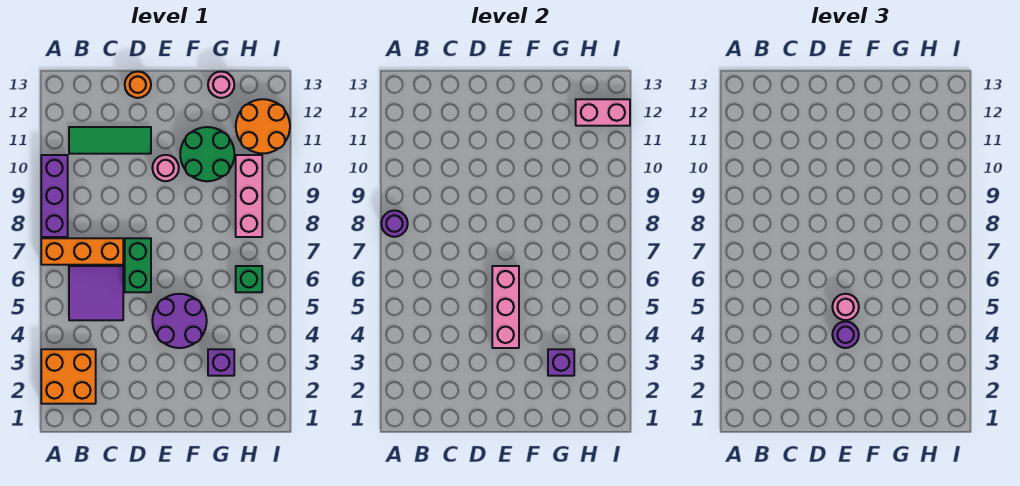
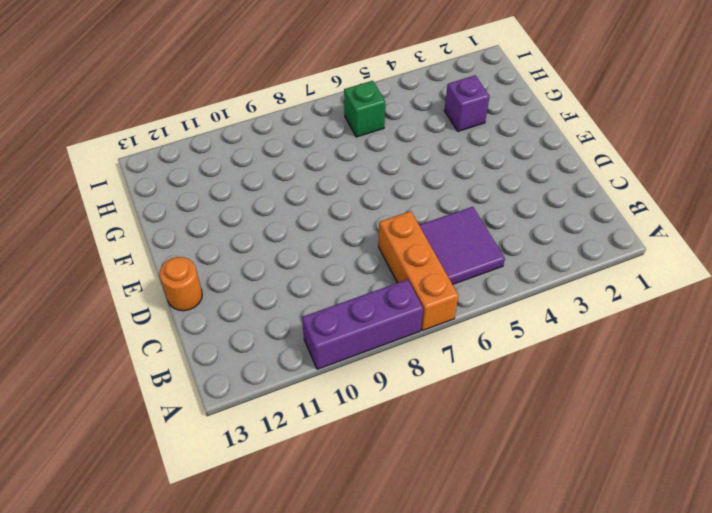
none -> orange 2x2 brick [41,349,96,404]
none -> green 1x3 tile [69,127,151,154]
none -> green 1x2 brick [125,238,151,292]

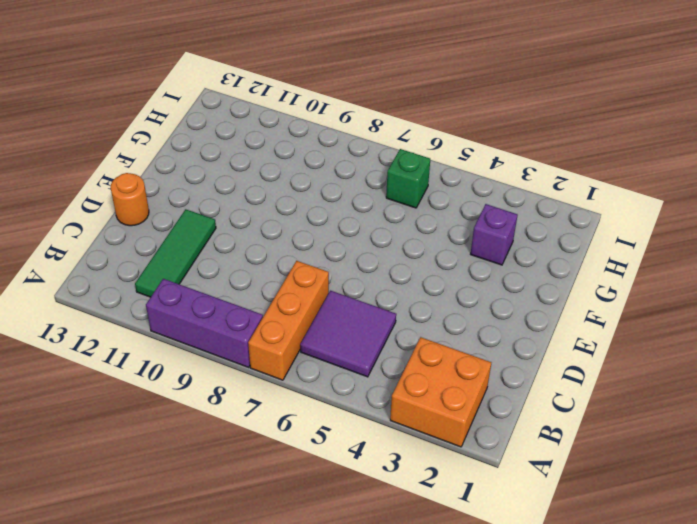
none -> green 1x2 brick [125,238,151,292]
none -> purple 2x2 round brick [152,294,207,348]
none -> pink 1x1 round brick [152,155,179,181]

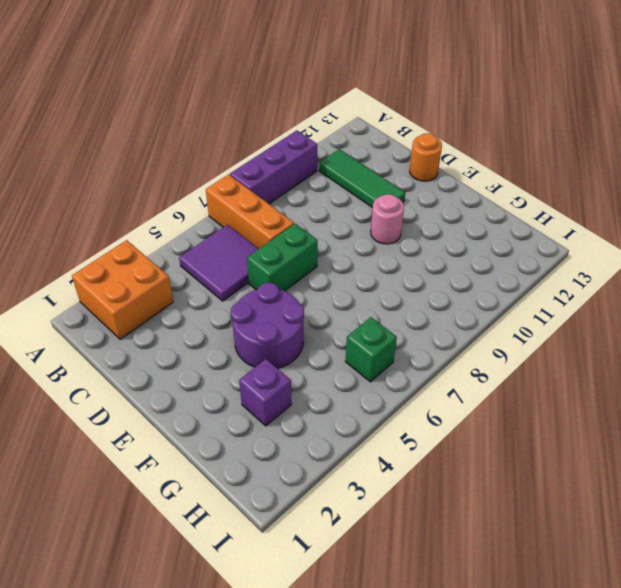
none -> green 2x2 round brick [180,127,234,181]
none -> pink 1x1 round brick [208,72,234,98]
none -> pink 1x3 brick [236,155,262,237]

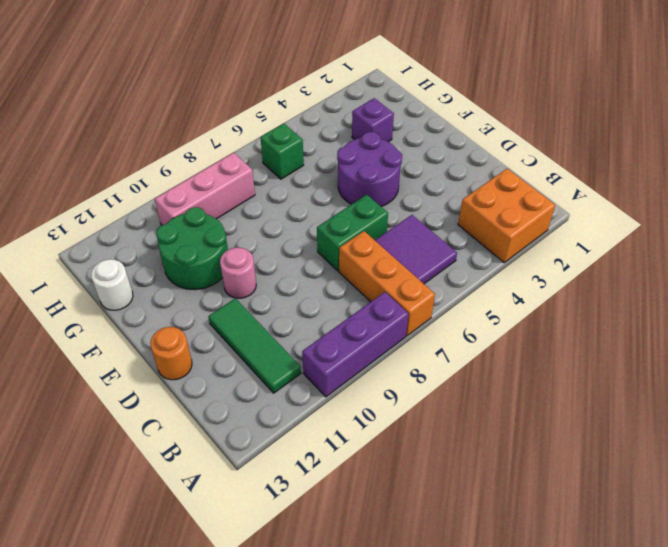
white 1x1 round brick [91,259,133,310] -> pink 1x1 round brick [208,72,234,98]
none -> orange 2x2 round brick [236,99,290,153]
none -> purple 1x1 round brick [381,210,408,237]
none -> pink 1x3 brick [492,266,519,348]

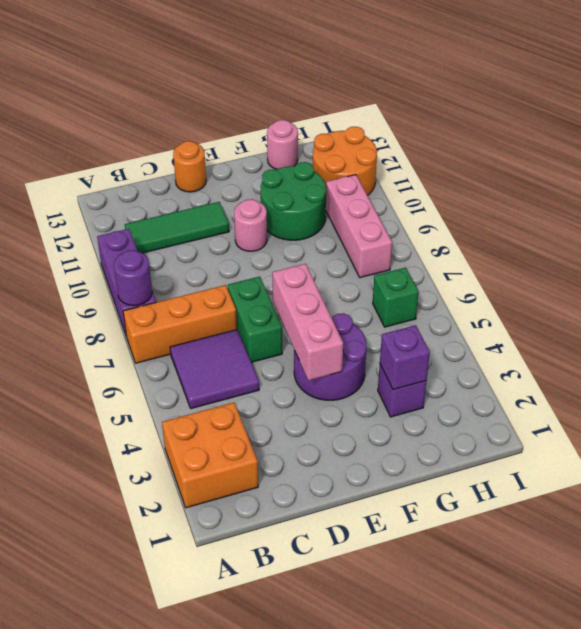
none -> pink 1x2 brick [576,99,630,126]
none -> purple 1x1 round brick [832,322,859,348]
none -> pink 1x1 round brick [832,294,859,320]

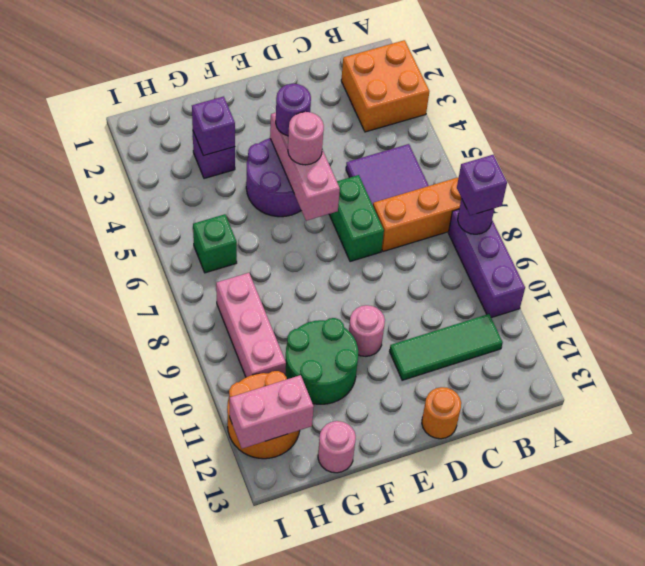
purple 1x1 brick [457,155,507,216] -> none

